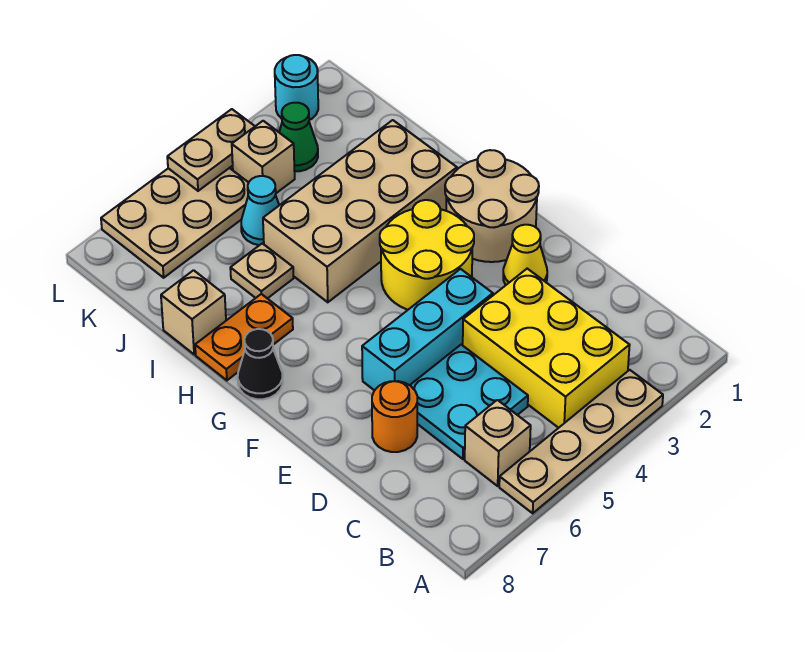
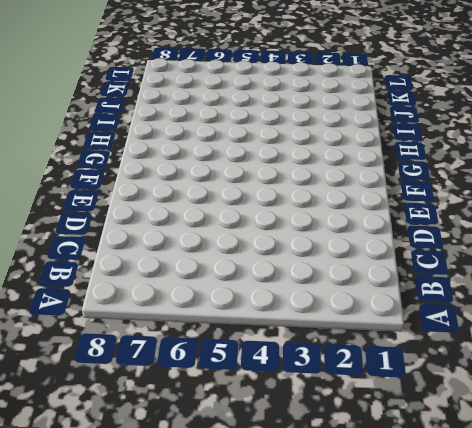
none -> tan 1x4 plate [499,370,663,513]
none -> yellow 2x3 brick [463,269,630,428]
none -> tan 1x1 brick [465,400,531,486]

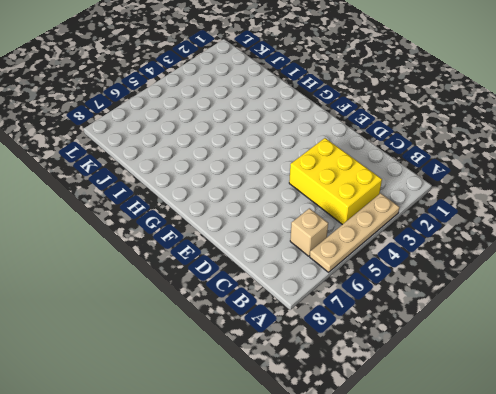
none -> cyan 2x2 plate [410,345,528,459]
none -> orange 1x1 round brick [372,381,417,452]
none -> yellow 1x1 cone [503,225,547,285]

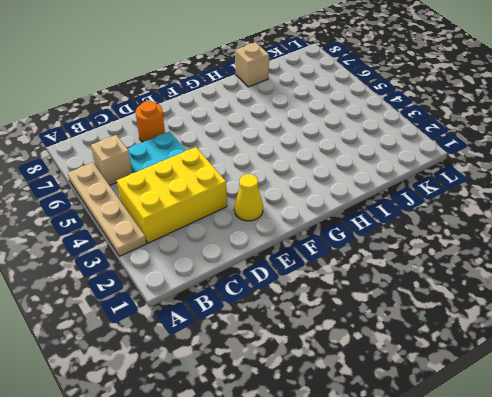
none -> cyan 1x3 brick [362,269,493,391]
none -> tan 2x2 round brick [445,150,539,262]
none -> yellow 2x2 round brick [380,200,474,310]

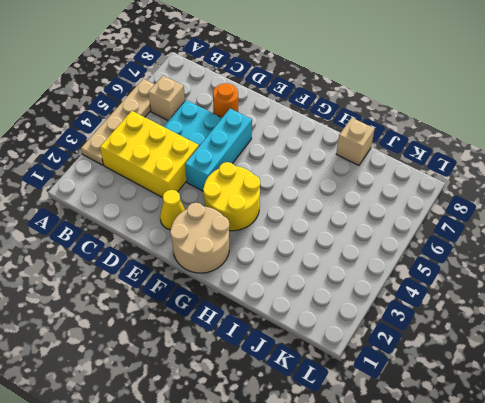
none -> black 1x1 cone [238,329,283,399]
none -> tan 2x4 brick [263,120,457,302]
none -> orange 1x2 plate [195,294,293,380]

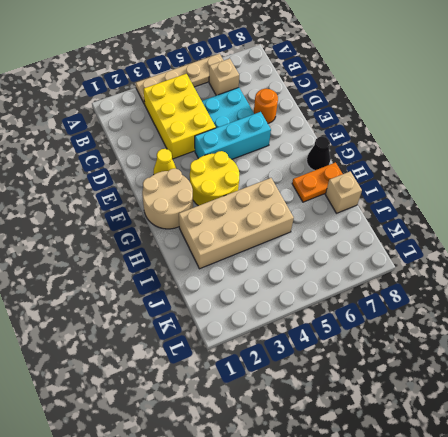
none -> tan 1x1 plate [230,243,294,299]
none -> cyan 1x1 cone [241,176,279,245]
none -> green 1x1 cone [279,103,318,171]

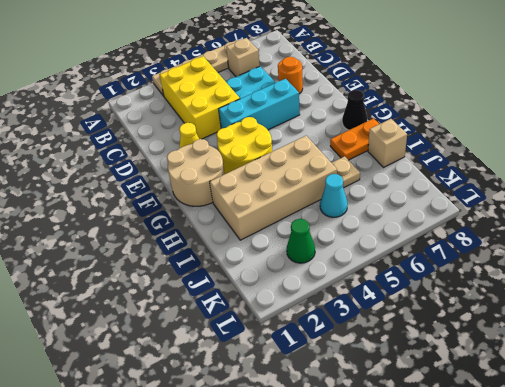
none -> tan 1x1 brick [232,121,295,193]
none -> tan 2x3 plate [101,168,249,278]
none -> cyan 1x1 round brick [275,55,318,120]

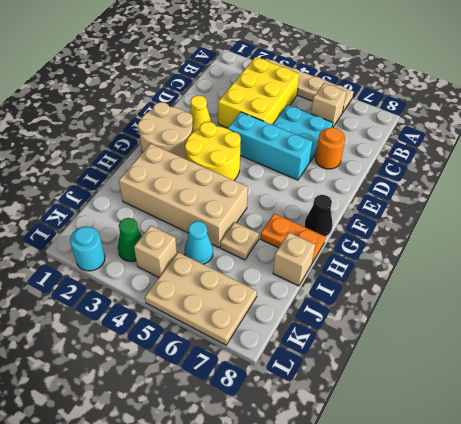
none -> tan 1x2 plate [167,109,255,191]

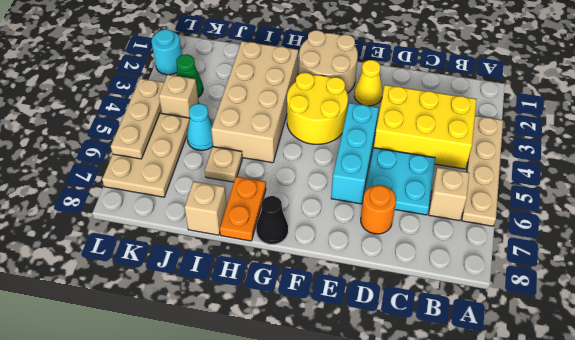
tan 1x3 plate [111,79,164,159] -> tan 1x2 plate [167,109,255,191]

